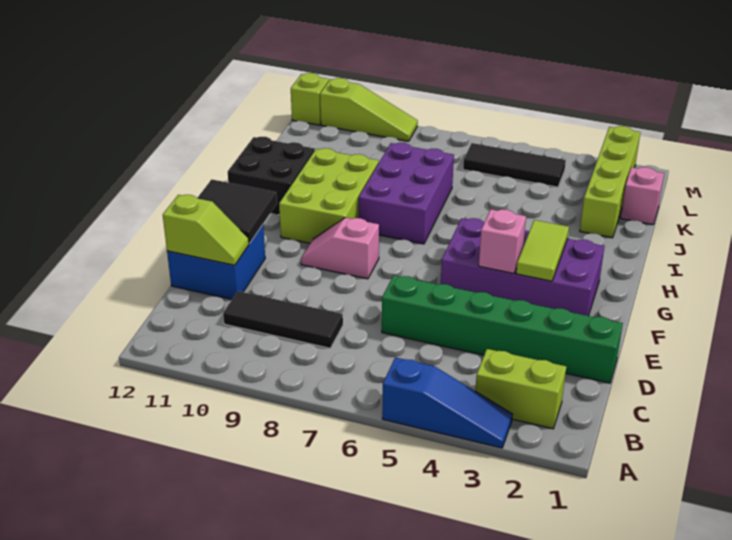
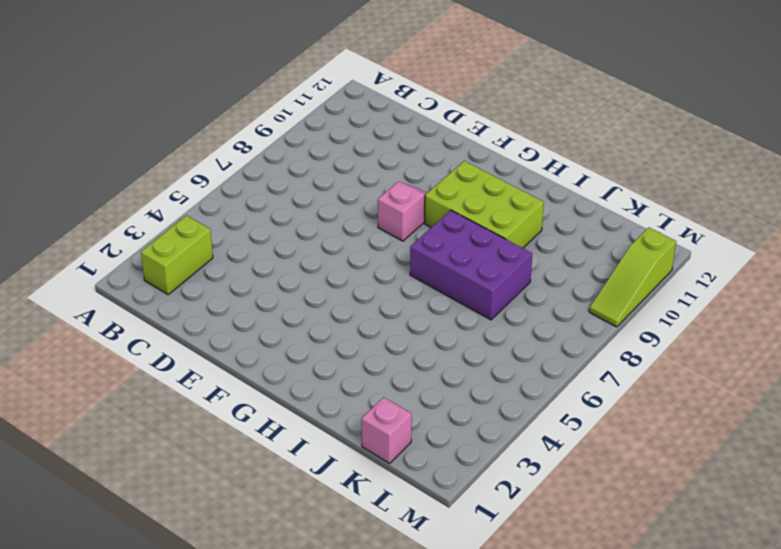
none -> blue 1x3 slope [382,357,513,448]
none -> black 1x3 tile [223,291,343,348]
none -> green 1x6 brick [382,275,623,383]

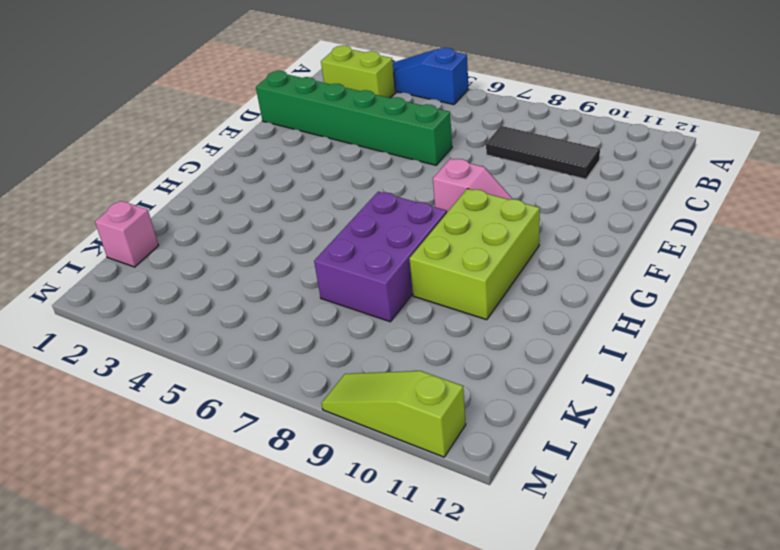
none -> blue 2x2 brick [167,225,265,299]
none -> purple 2x4 brick [441,218,604,316]
none -> black 2x2 brick [228,137,315,215]

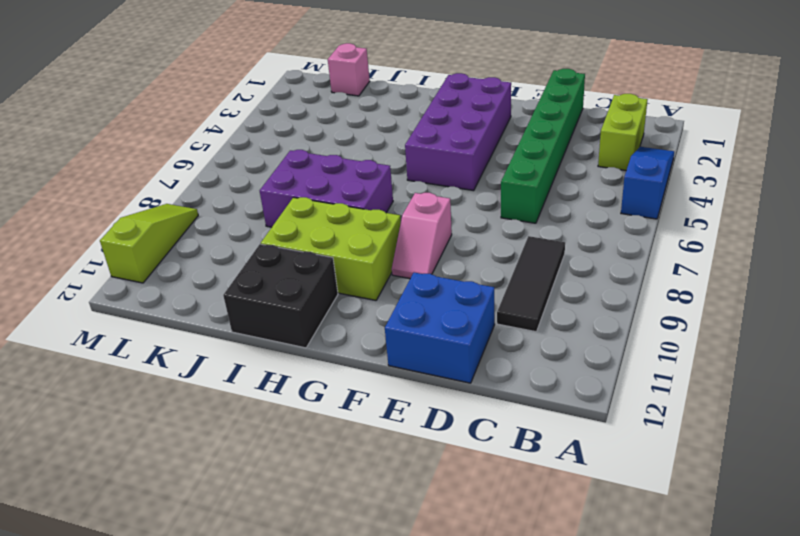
none -> lime 1x4 brick [580,126,640,238]
none -> black 1x3 tile [463,143,566,187]
none -> lime 1x1 brick [291,73,329,125]

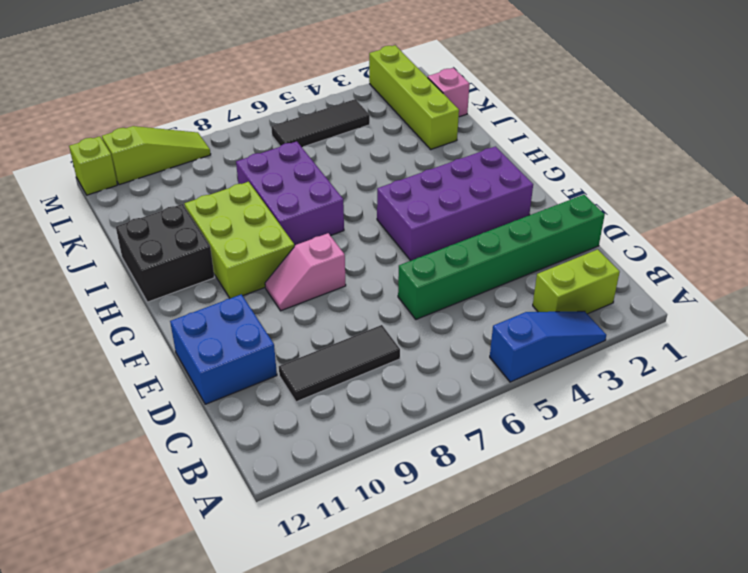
none -> lime 1x2 slope [163,195,249,265]
none -> black 2x2 tile [198,179,277,243]
none -> lime 1x2 tile [516,220,569,281]

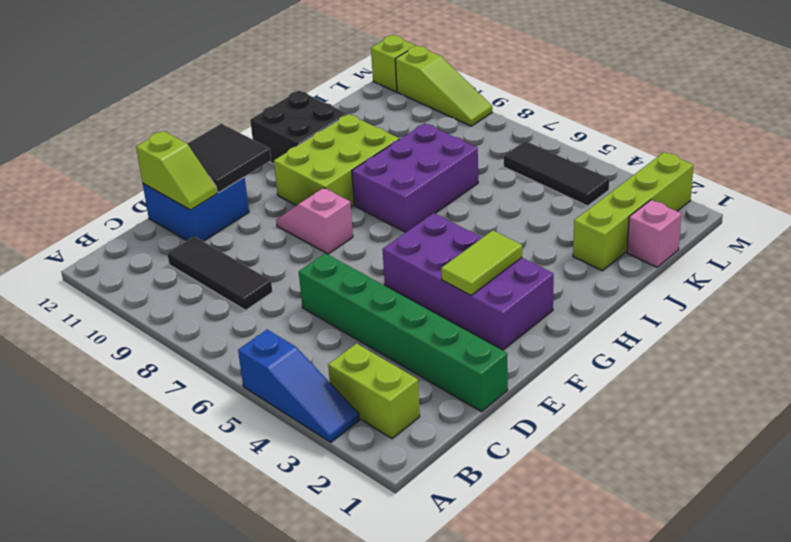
none -> pink 1x1 brick [479,209,526,273]

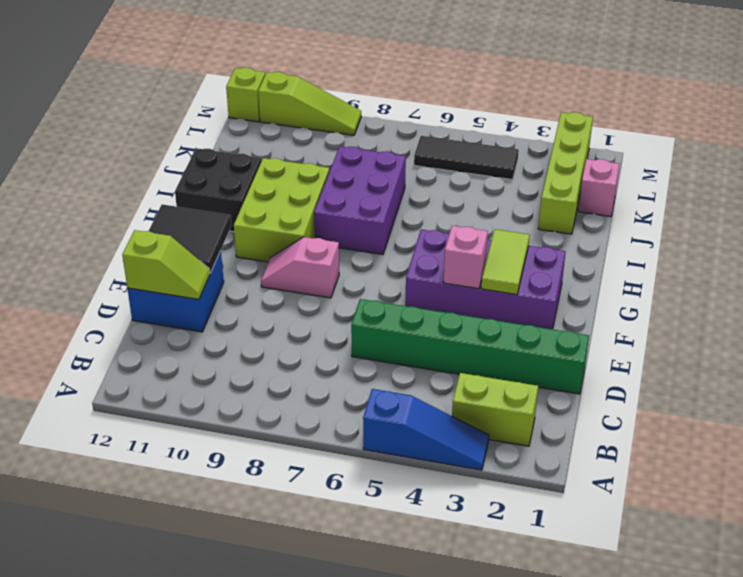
none -> black 1x3 tile [223,291,343,348]

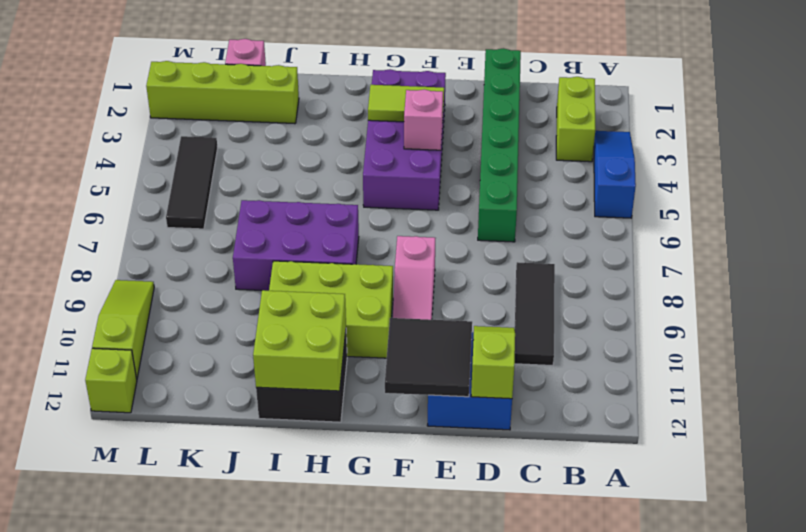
lime 2x2 brick [253,290,346,391] -> none

